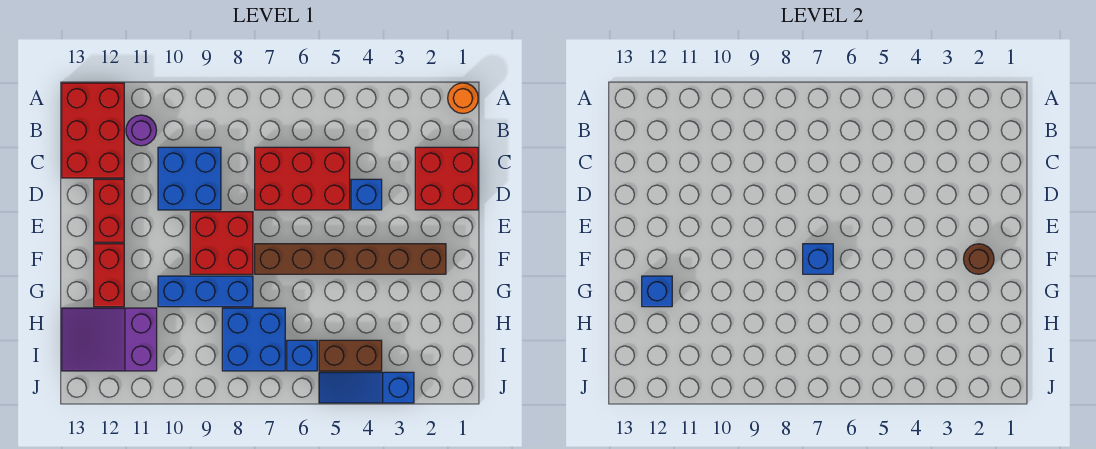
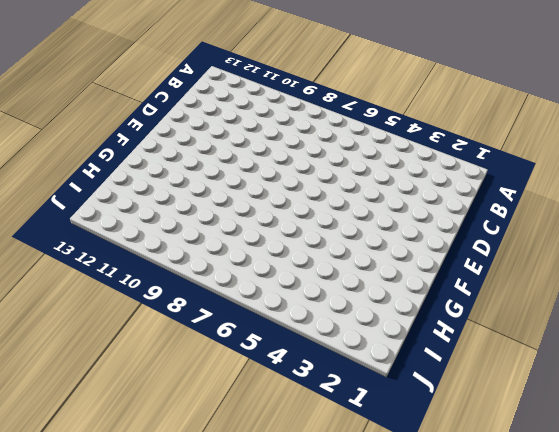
none -> orange 1x1 round brick [448,83,478,113]
none -> red 2x3 brick [62,83,124,178]
none -> purple 1x1 round brick [126,115,156,146]

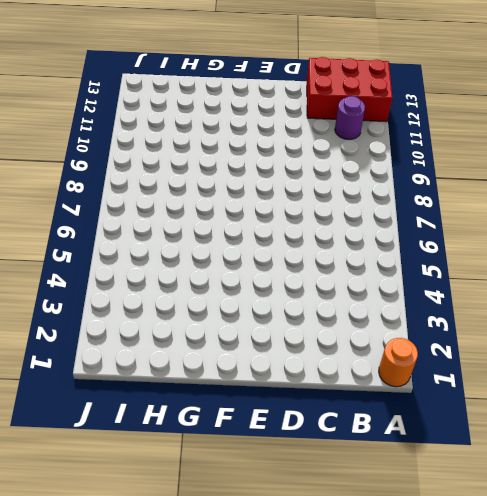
none -> red 2x2 brick [415,147,478,210]
none -> red 2x3 brick [255,147,350,210]
none -> blue 2x2 brick [158,147,221,210]

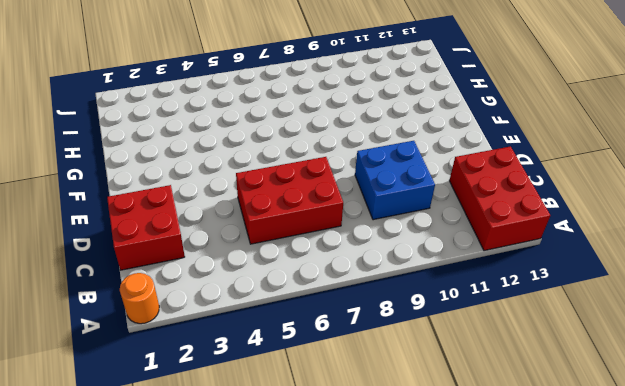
none -> purple 1x1 round brick [126,115,156,146]
none -> blue 1x1 brick [351,179,382,210]
none -> red 1x2 brick [94,179,124,242]

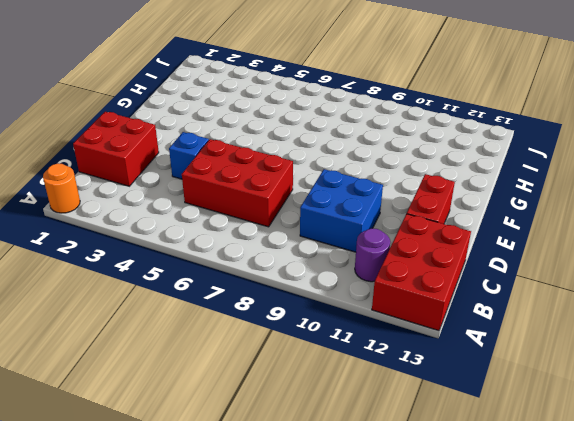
none -> red 2x2 brick [190,212,253,274]
none -> brown 1x6 brick [255,244,446,274]
none -> red 1x2 brick [94,244,124,307]

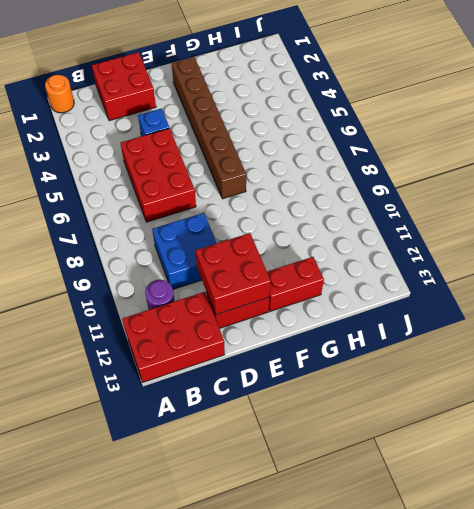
red 2x2 brick [196,233,271,315] -> red 2x2 brick moved to [190,212,253,274]
none -> blue 1x3 brick [158,276,253,307]
none -> blue 2x2 brick [222,308,285,371]
none -> purple 2x3 slope [62,308,157,371]

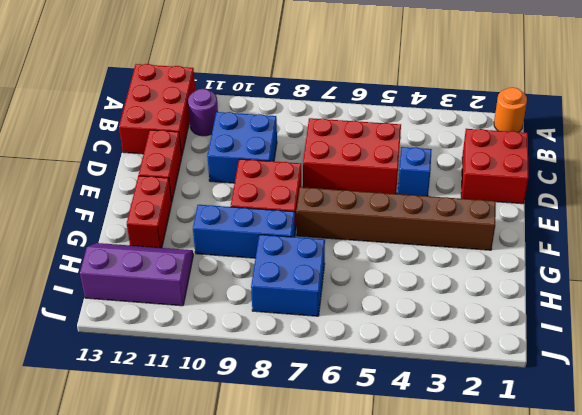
purple 2x3 slope [80,243,193,306] -> purple 2x3 slope turned to [62,308,157,371]
none -> brown 1x2 brick [319,340,382,371]
none -> blue 1x1 brick [287,340,317,371]
none -> blue 1x3 slope [319,372,414,403]

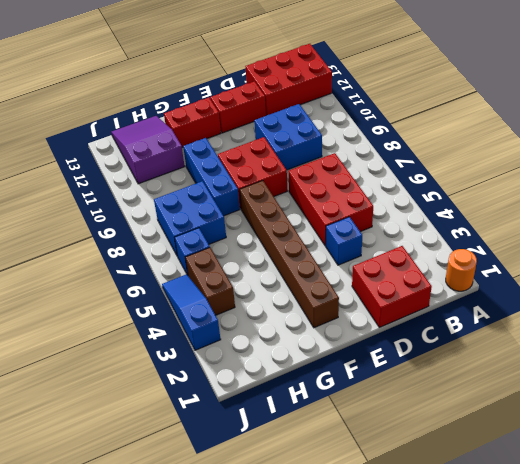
none -> purple 1x1 round brick [126,115,156,146]
none -> brown 1x1 round brick [964,244,994,274]
none -> blue 1x1 brick [803,244,833,274]

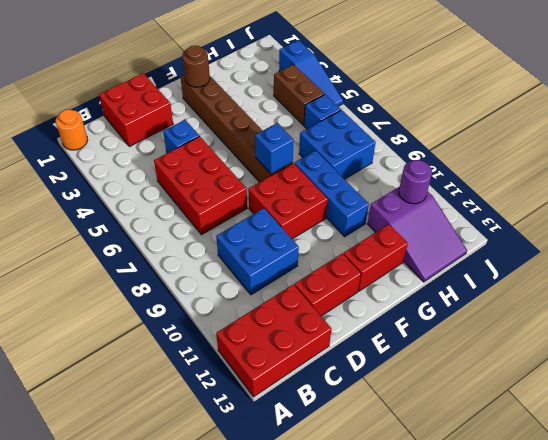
purple 1x1 round brick [399,160,432,204] -> purple 1x1 round brick moved to [126,115,156,146]
none -> blue 1x1 brick [642,276,672,307]

